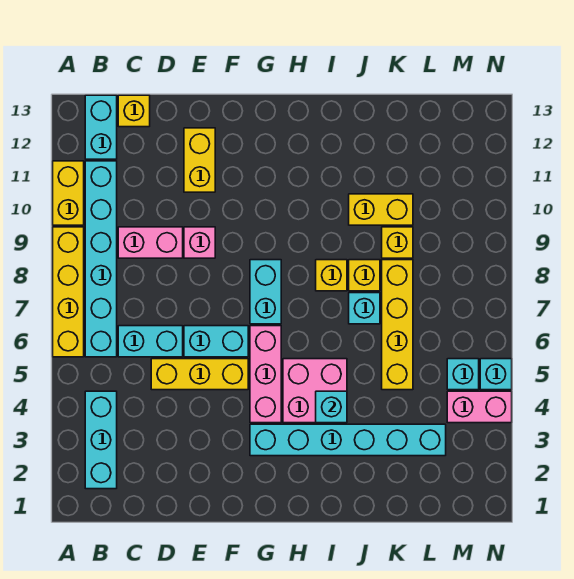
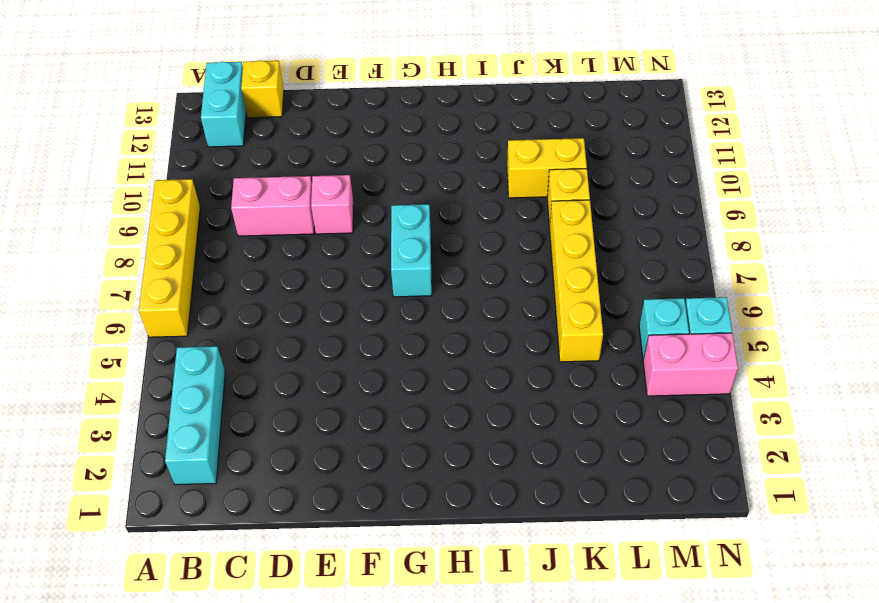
none -> yellow 1x2 brick [53,161,84,225]
none -> cyan 1x6 brick [85,161,117,357]
none -> cyan 1x2 brick [118,326,183,357]

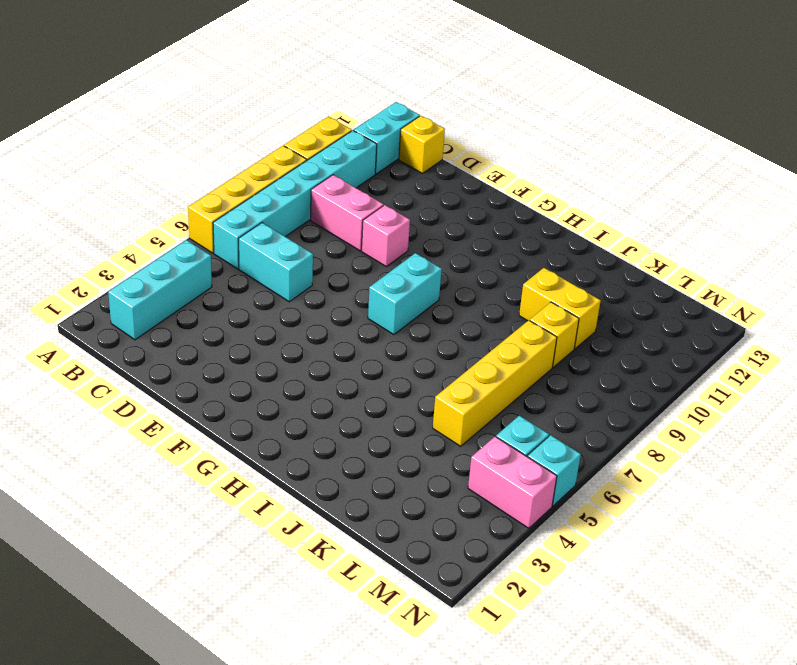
none -> yellow 1x3 brick [151,359,248,390]
none -> cyan 1x2 brick [184,326,248,357]
none -> yellow 1x2 brick [184,128,215,192]

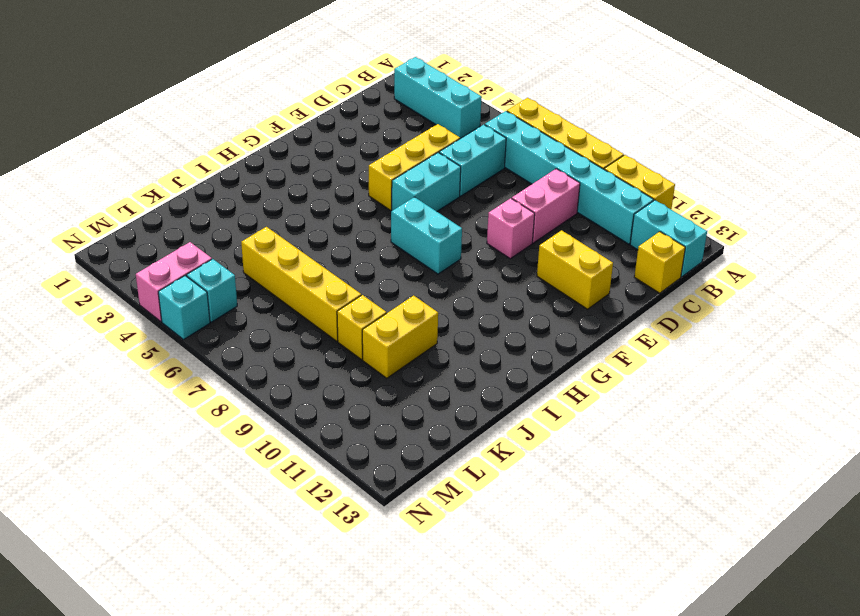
none -> cyan 1x6 brick [250,424,446,456]
none -> pink 1x3 brick [250,326,281,423]
none -> pink 2x2 brick [283,359,347,423]

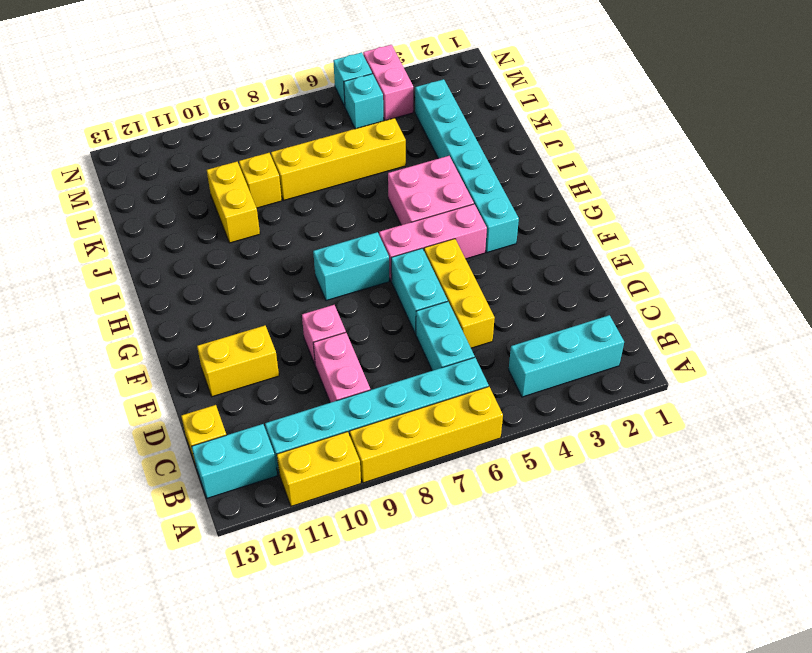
none -> yellow 1x1 brick [316,260,347,291]
none -> cyan 1x1 brick [349,293,380,324]
none -> yellow 1x1 brick [349,260,380,291]

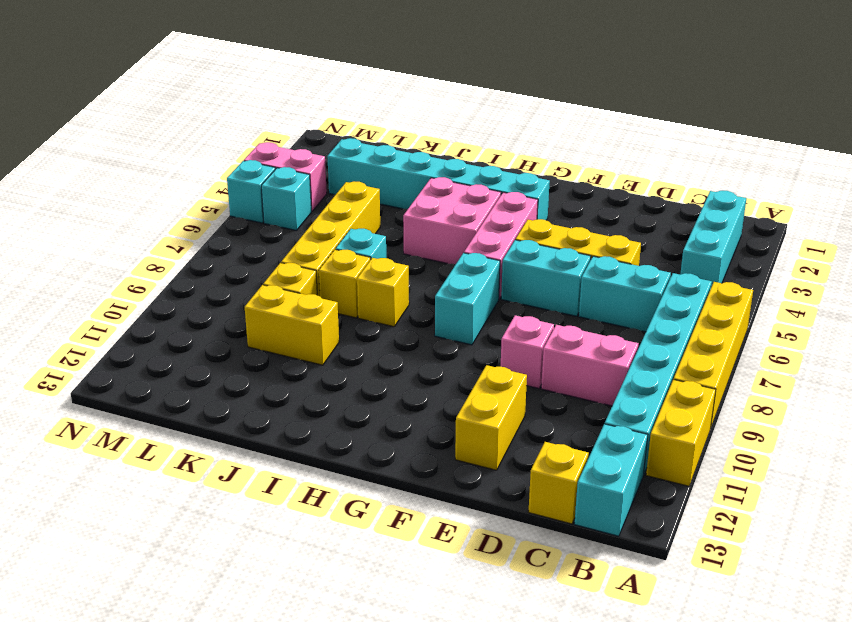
none -> cyan 1x1 brick [316,391,347,423]

